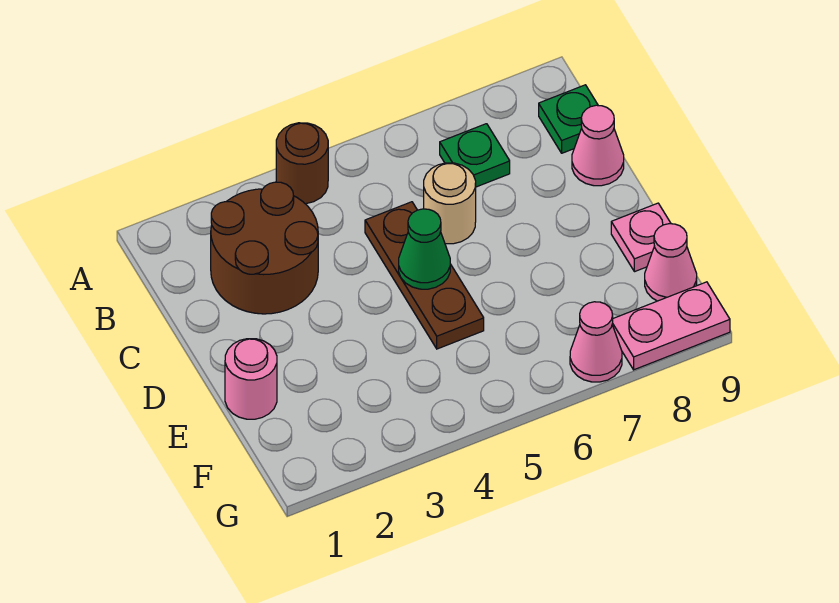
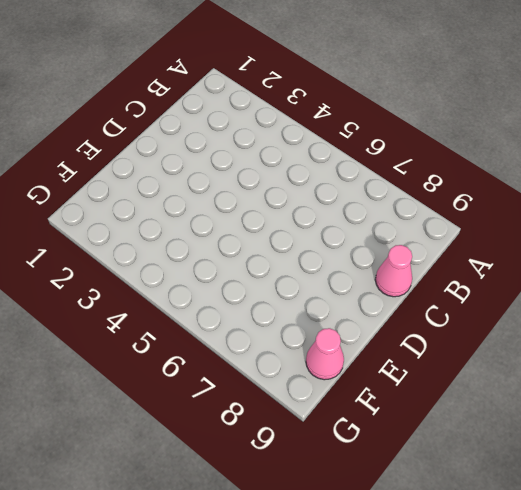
none -> brown 1x1 round brick [276,123,328,204]
none -> brown 2x2 round brick [211,182,318,314]
none -> green 1x1 plate [440,124,510,187]

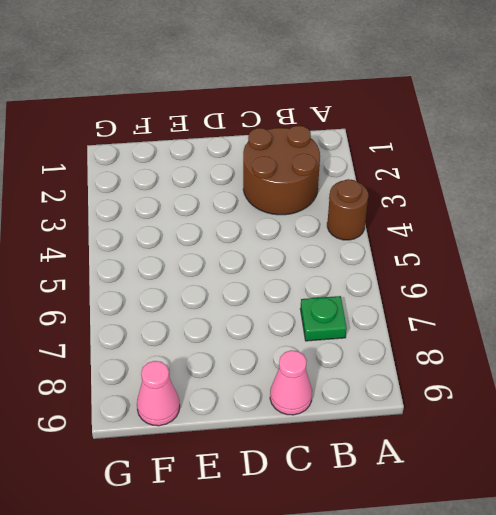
none -> green 1x1 plate [539,85,598,153]
none -> brown 1x3 plate [365,202,484,349]
none -> tan 1x1 round brick [424,163,476,244]

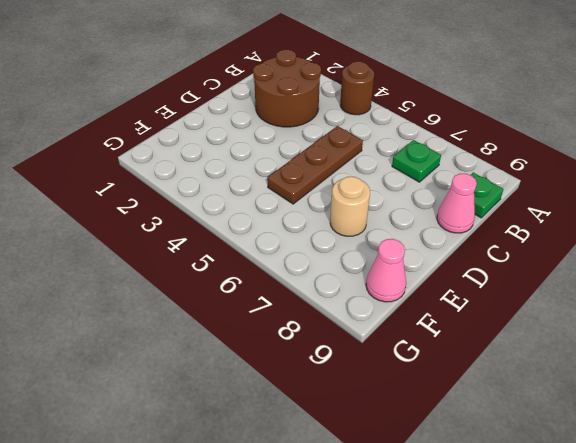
tan 1x1 round brick [330,177,370,236] -> tan 1x1 round brick moved to [424,163,476,244]
none -> pink 1x1 round brick [225,339,277,419]
none -> pink 1x1 plate [611,203,671,272]
none -> pink 1x1 cone [570,302,622,382]

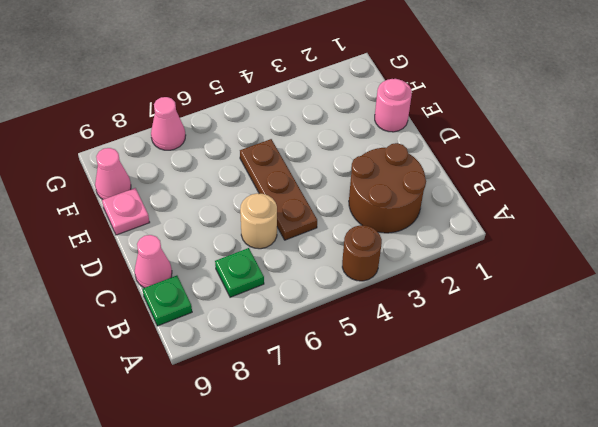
none -> pink 1x2 plate [612,282,730,370]
none -> green 1x1 cone [399,209,450,289]

